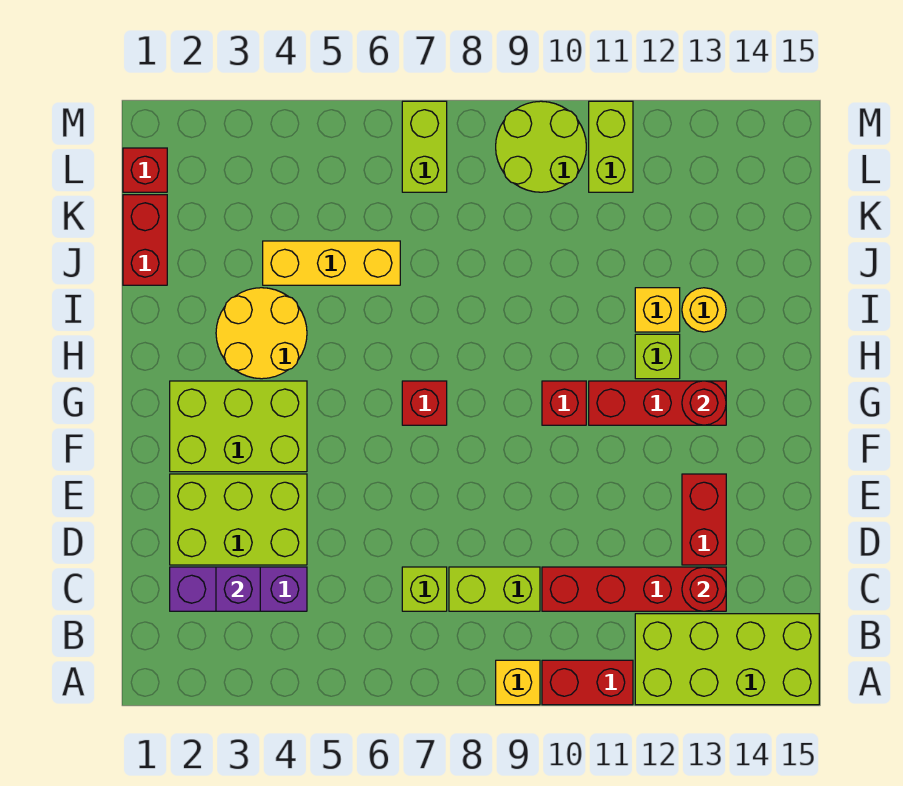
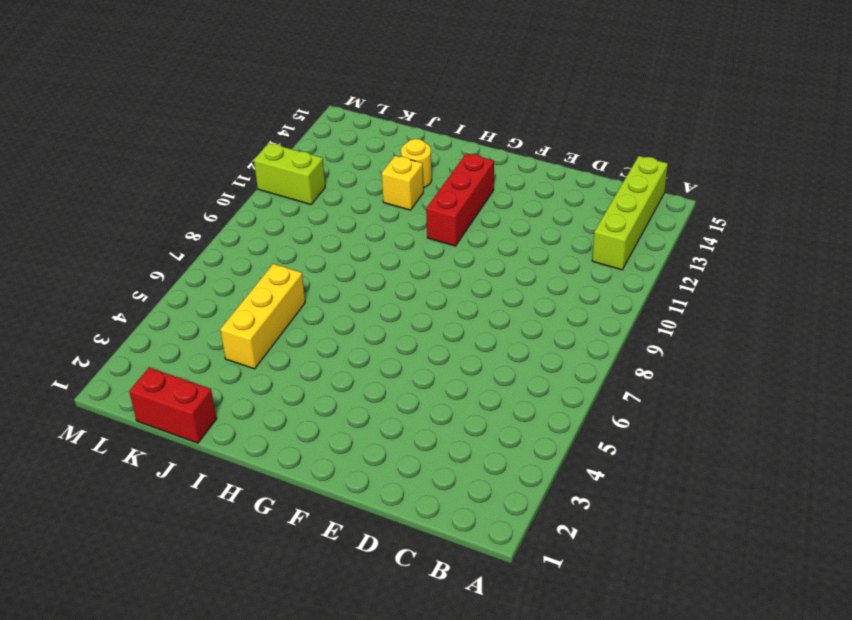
lime 1x4 brick [592,156,668,270] -> lime 2x4 brick [635,614,819,705]
none -> yellow 1x1 brick [496,660,540,705]
none -> red 1x2 brick [542,660,633,705]
none -> purple 1x3 brick [170,567,307,611]

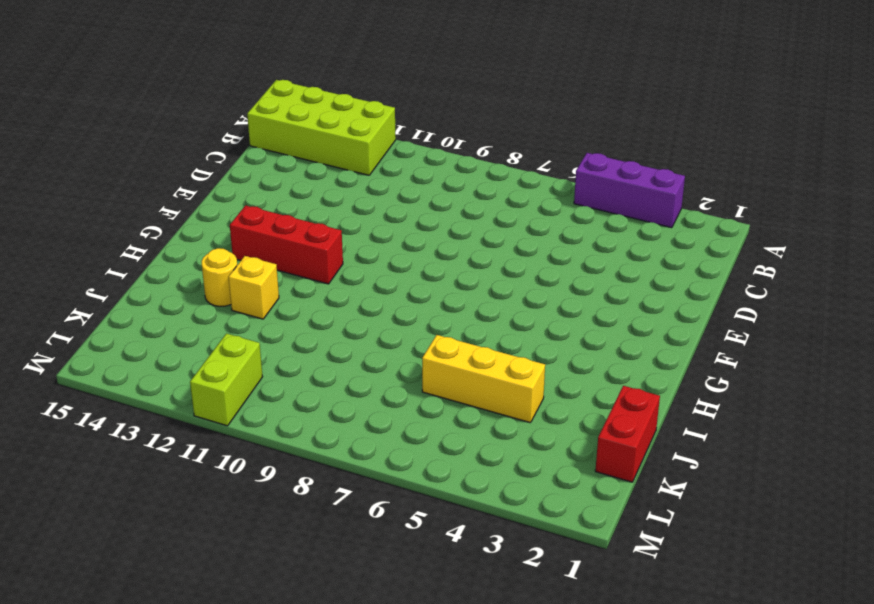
purple 1x3 brick [574,153,685,228] -> purple 1x3 brick moved to [170,567,307,611]
none -> yellow 1x1 brick [496,660,540,705]
none -> red 1x2 brick [542,660,633,705]
none -> lime 1x1 brick [402,567,447,611]

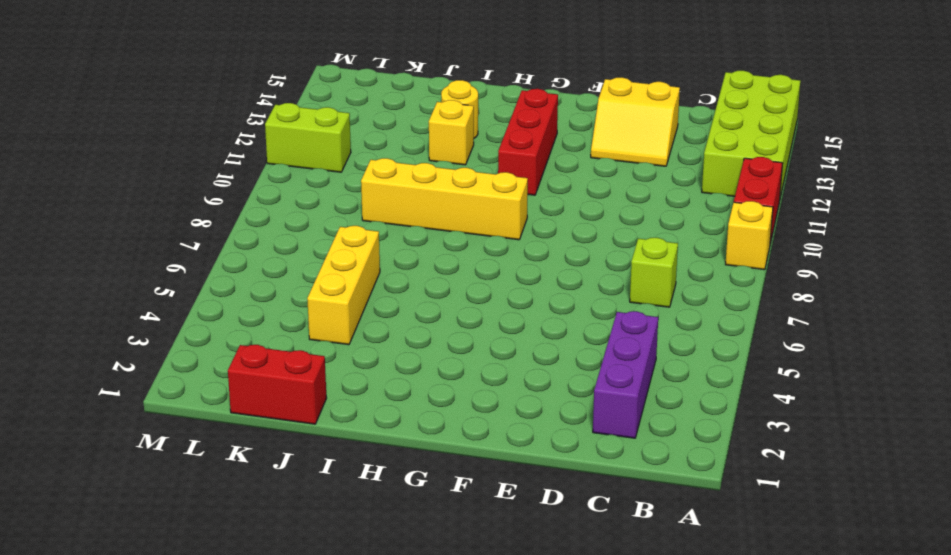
yellow 2x2 slope [591,78,680,166] -> red 1x2 brick [682,474,726,565]
yellow 1x4 brick [361,158,528,240] -> none
none -> lime 1x2 brick [449,567,540,611]
none -> red 1x4 brick [542,567,726,611]
none -> lime 2x3 brick [170,474,307,565]

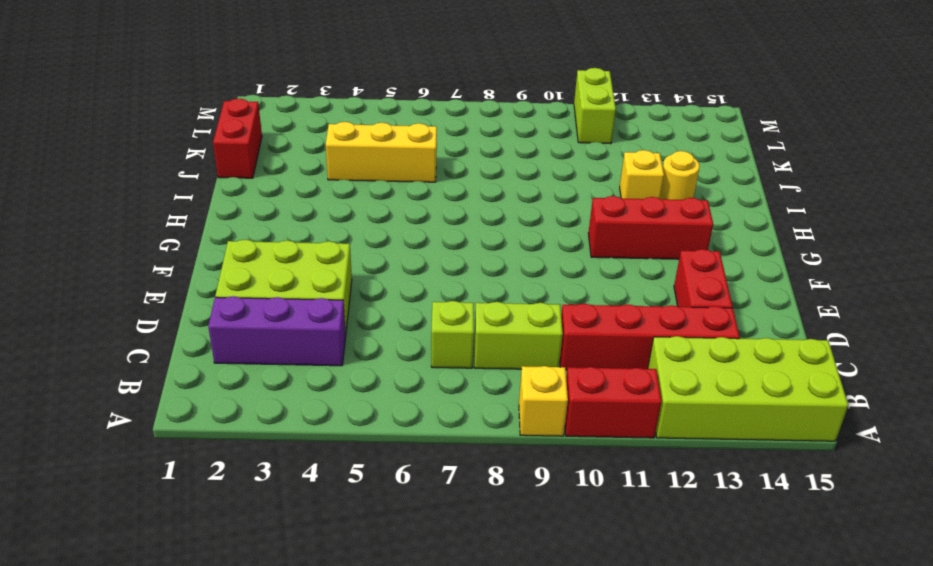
none -> lime 2x3 brick [170,381,307,472]
none -> red 1x1 brick [402,381,447,425]
none -> red 1x1 brick [542,381,586,425]

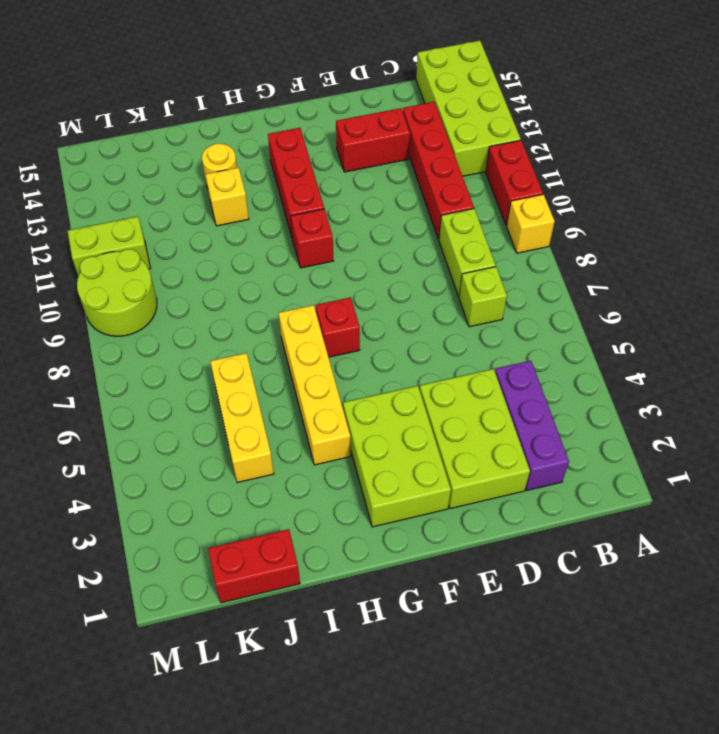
yellow 1x4 brick [279,305,351,465] -> yellow 2x2 round brick [216,288,307,379]
none -> lime 1x1 brick [635,334,680,379]
none -> red 1x1 brick [123,148,167,192]
none -> lime 1x2 brick [402,101,447,192]

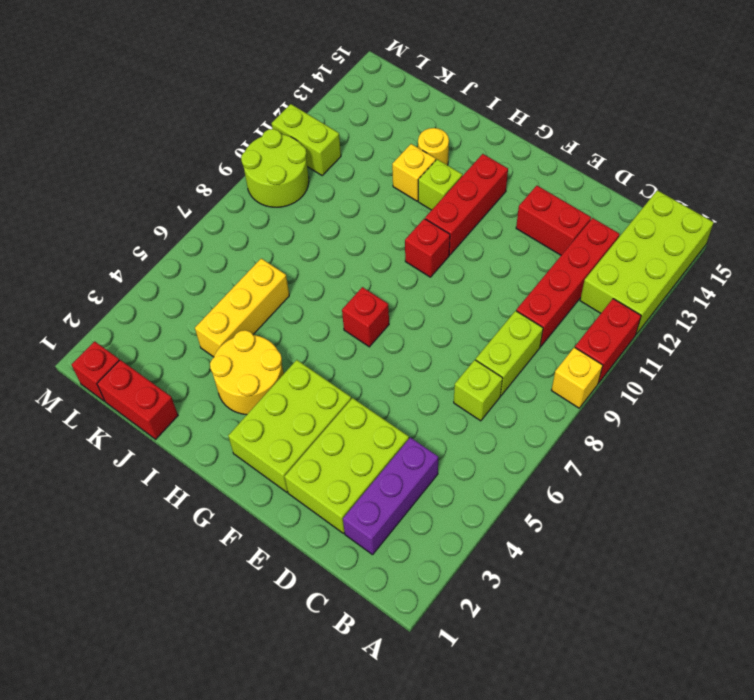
none -> lime 1x2 brick [402,101,447,192]
none -> purple 1x1 brick [216,567,260,611]
none -> red 1x1 round brick [682,567,726,611]

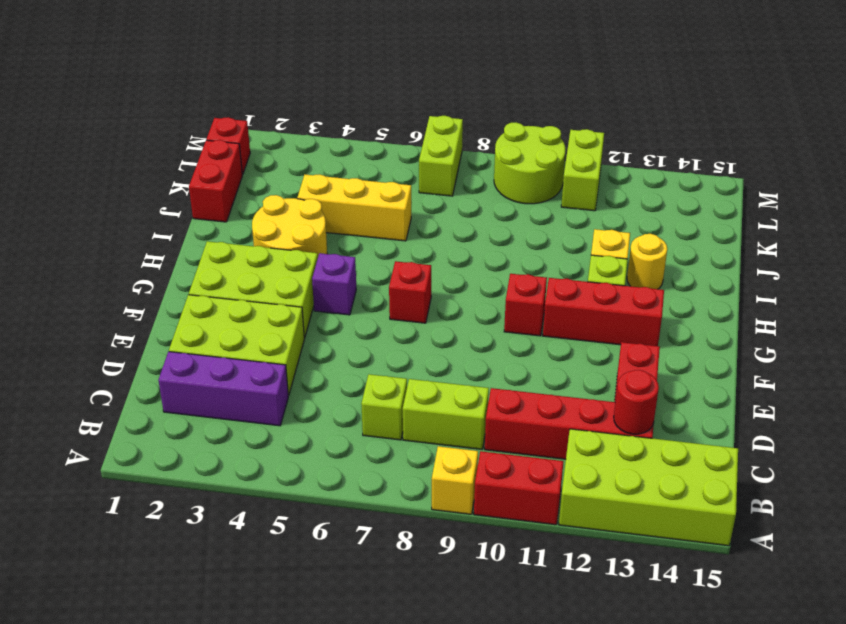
purple 1x1 brick [312,253,356,315] -> purple 1x1 brick moved to [216,567,260,611]
none -> red 1x1 round brick [682,381,726,425]

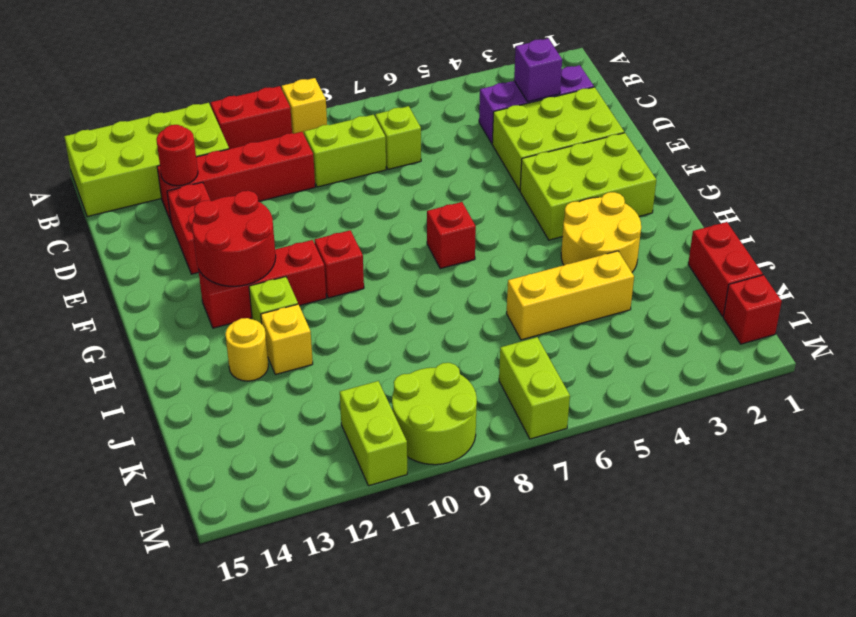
red 2x2 round brick [192,191,276,286] -> red 1x1 round brick [682,381,726,425]

